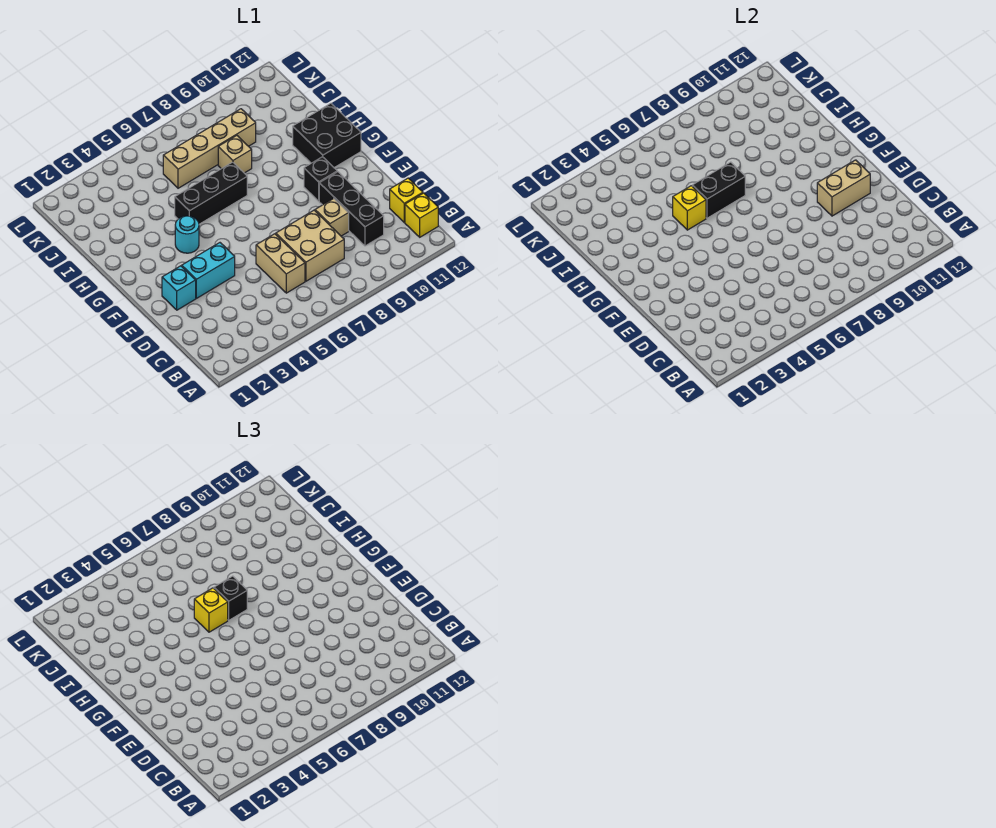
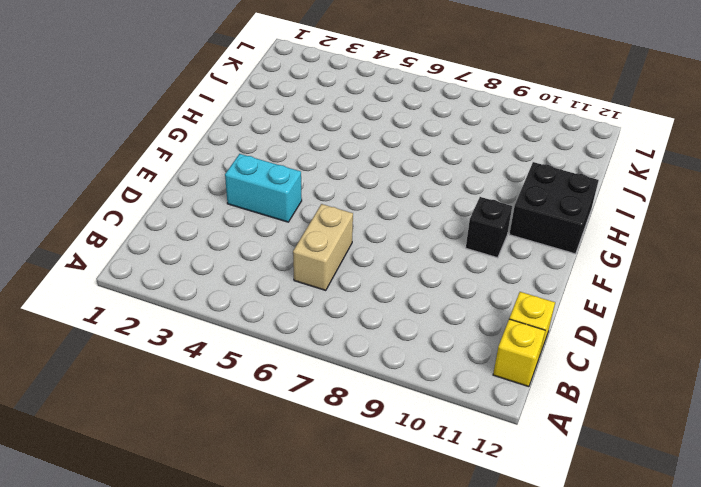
none -> tan 2x2 brick [276,210,344,281]
none -> black 1x3 brick [319,172,384,246]
none -> tan 1x1 brick [315,199,349,236]

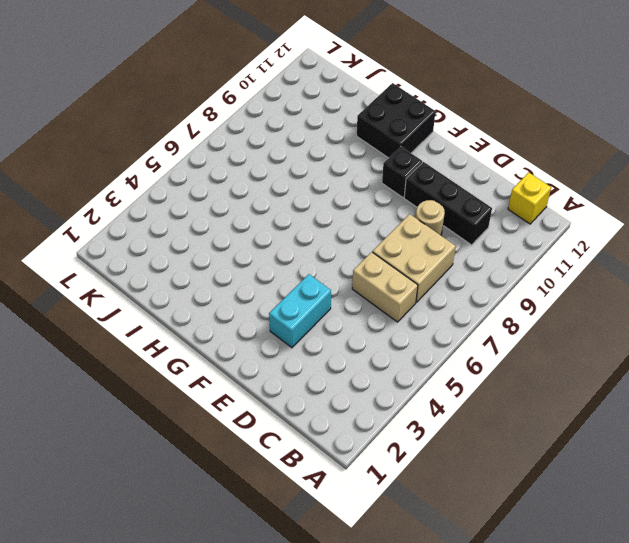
tan 1x1 round brick [416,200,445,235] -> tan 1x1 brick [315,199,349,236]
none -> yellow 1x1 brick [390,178,423,222]
none -> cyan 1x1 brick [162,266,196,310]
none -> cyan 1x1 round brick [175,216,199,253]

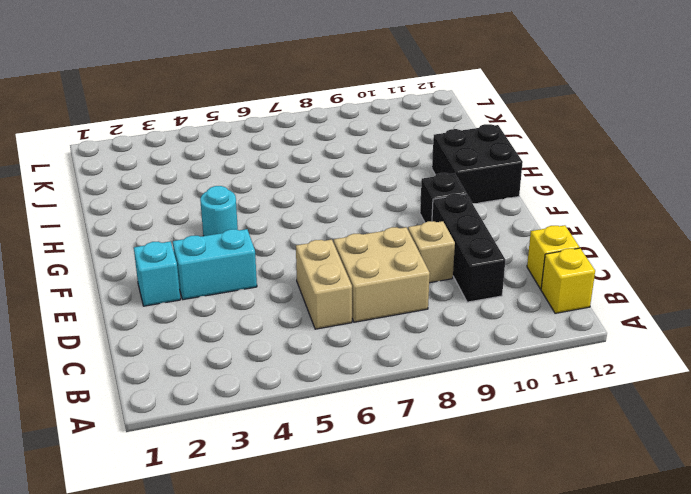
none -> black 1x3 brick [175,162,247,224]
none -> tan 1x1 brick [218,135,252,173]
none -> tan 1x4 brick [163,109,256,188]

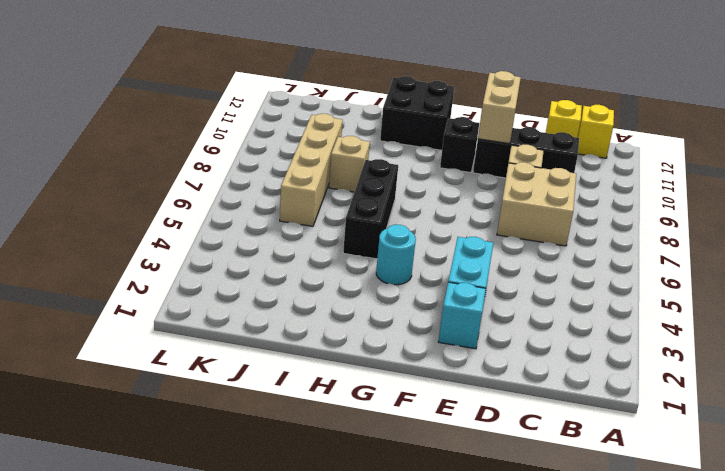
none -> tan 1x2 brick [256,234,305,293]
none -> yellow 1x1 brick [673,186,706,230]
none -> black 1x2 brick [692,162,745,218]

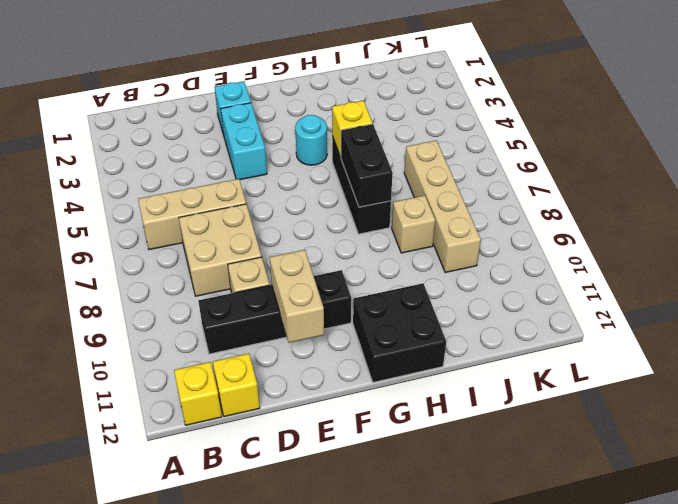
tan 1x3 brick [138,179,246,250] -> tan 1x2 brick [256,234,305,293]
none -> yellow 1x1 brick [194,588,228,632]
none -> black 1x1 brick [214,576,247,620]

